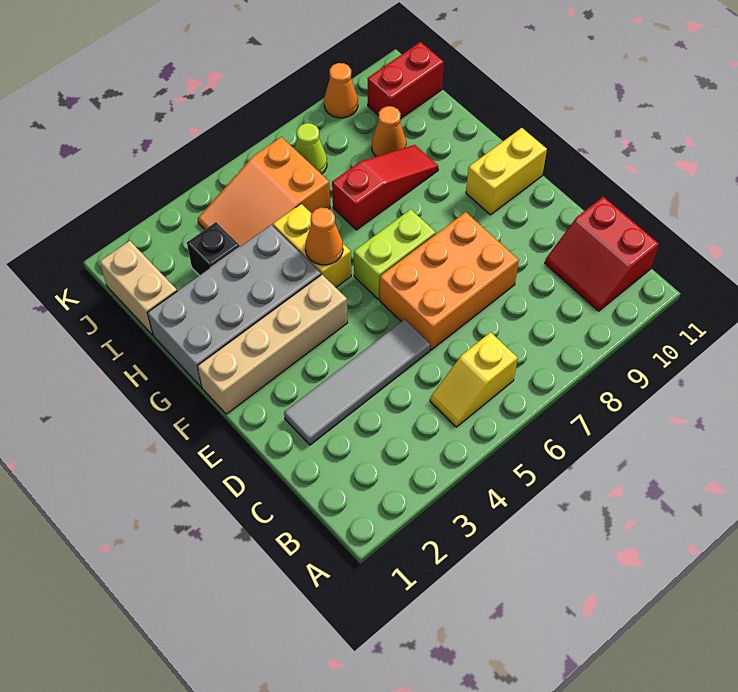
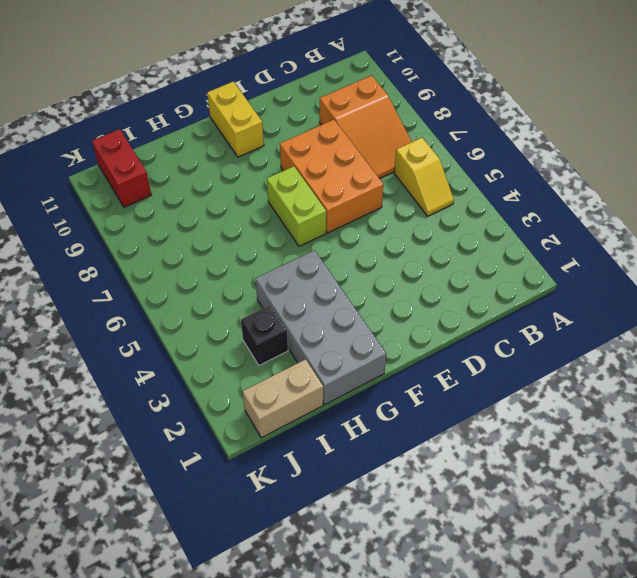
orange 2x3 slope [320,75,412,179] -> orange 2x3 slope moved to [198,137,330,246]
none -> red 2x2 slope [545,197,659,311]
none -> grey 1x4 tile [284,320,430,445]
none -> tan 1x4 brick [198,275,348,414]

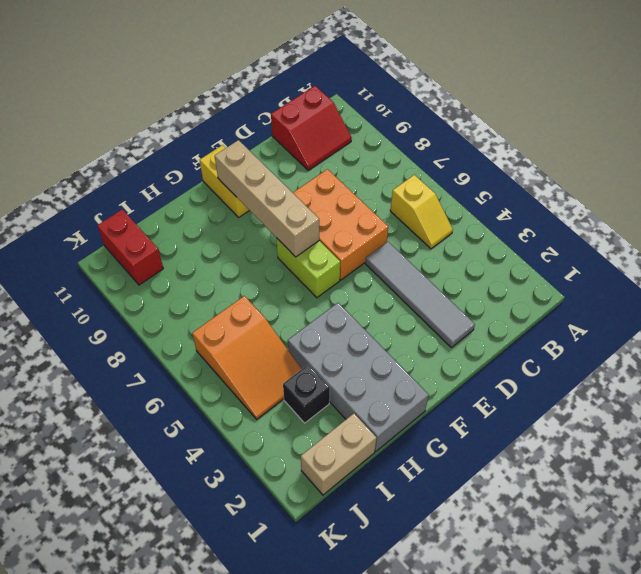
tan 1x4 brick [215,140,319,257] -> tan 1x4 brick moved to [198,275,348,414]
none -> yellow 1x2 brick [273,204,351,287]
none -> red 1x3 slope [332,145,438,230]
none -> orange 1x1 cone [372,106,406,157]

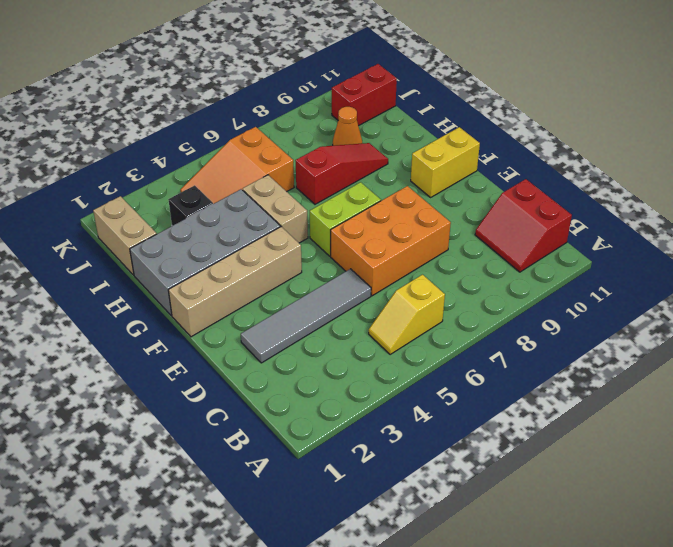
tan 1x2 brick [243,175,308,243] -> yellow 1x2 brick [273,204,351,287]
none -> lime 1x1 cone [295,123,327,174]
none -> orange 1x1 cone [324,63,358,118]
none -> orange 1x1 cone [305,208,343,265]

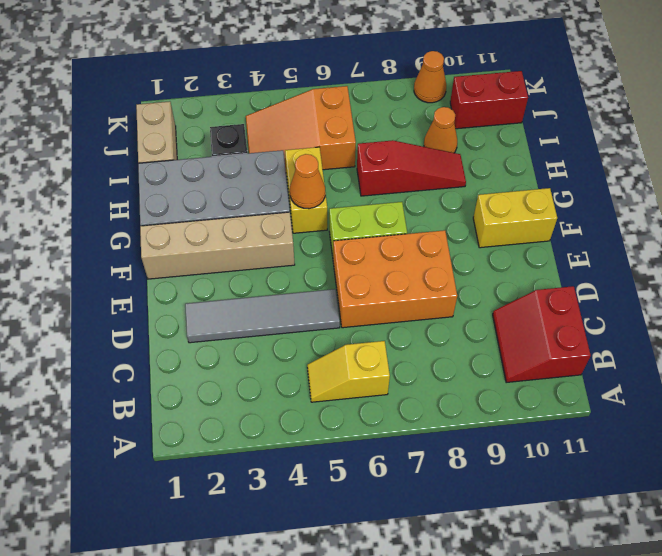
none -> lime 1x1 cone [295,123,327,174]

